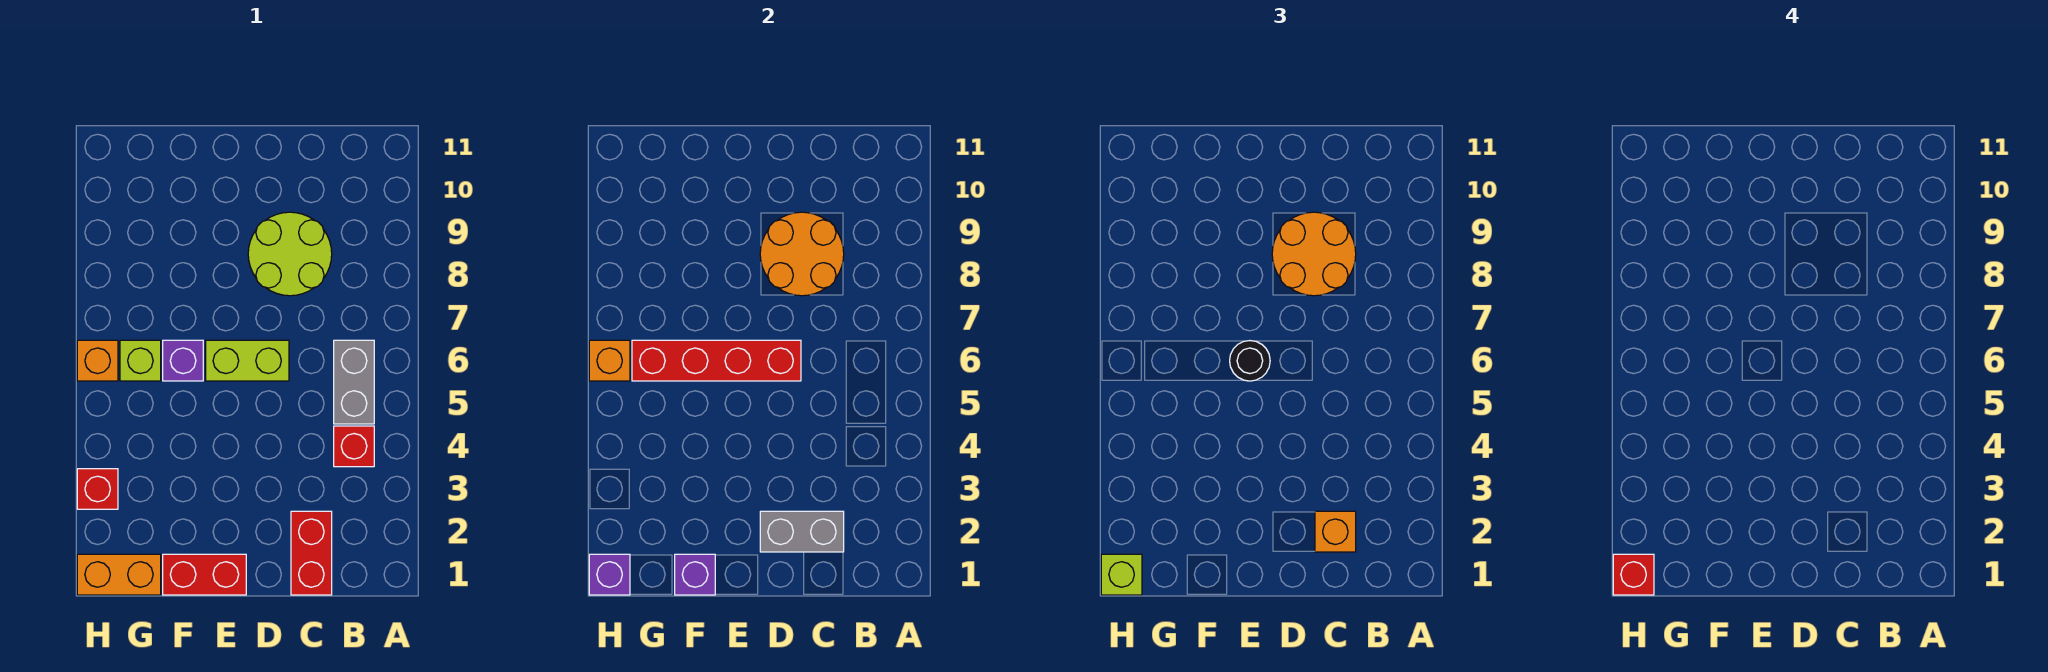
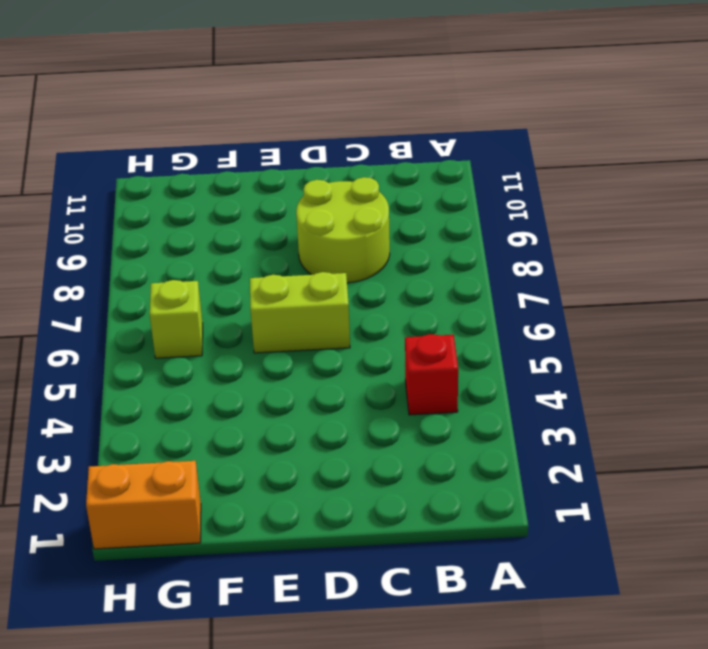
none -> grey 1x2 brick [334,340,374,424]
none -> red 1x2 brick [291,511,332,595]
none -> red 1x2 brick [163,554,246,595]

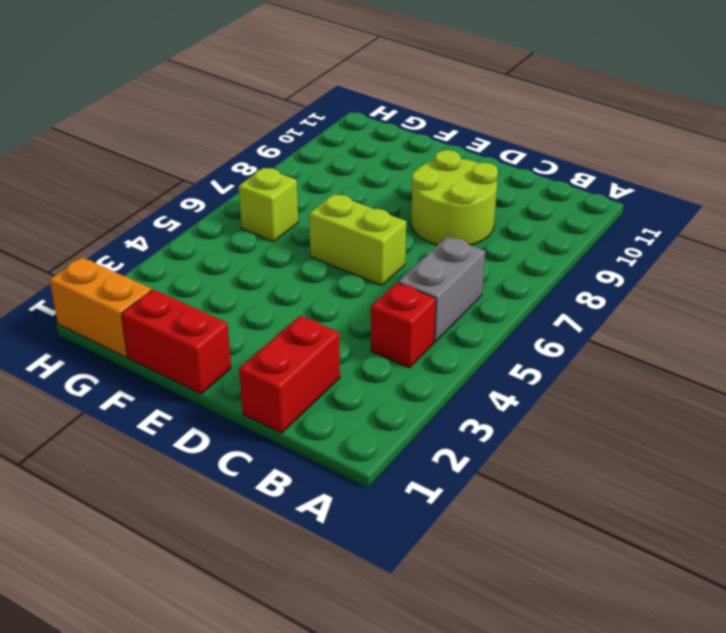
none -> purple 1x1 brick [163,340,203,381]
none -> red 1x1 brick [77,469,118,509]
none -> orange 1x1 brick [77,340,118,381]

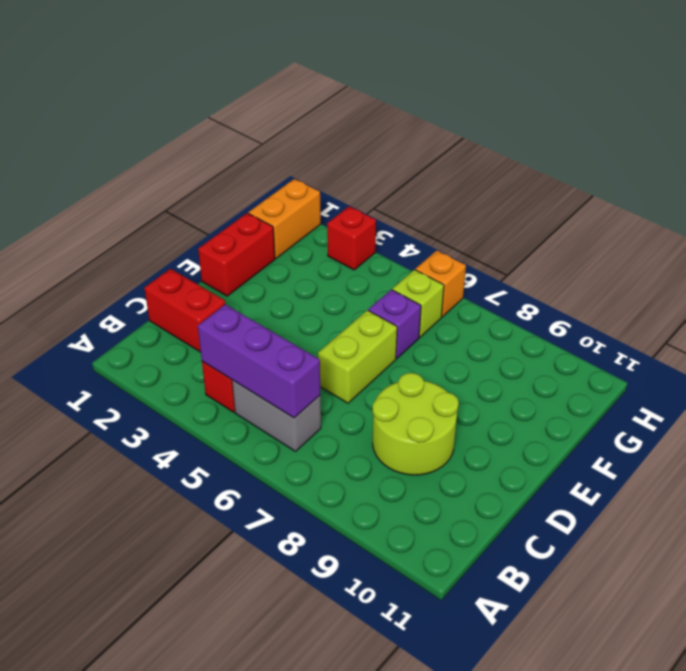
purple 1x3 brick [198,304,320,418] -> none
none -> grey 1x2 brick [760,511,844,552]
none -> orange 2x2 round brick [760,212,844,296]
none -> red 1x4 brick [632,340,801,381]

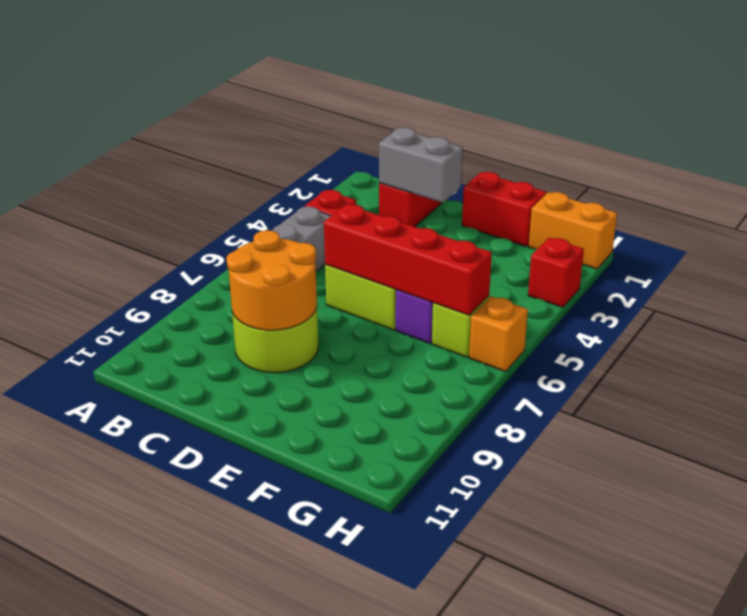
none -> purple 1x1 brick [675,554,715,595]
none -> purple 1x1 brick [589,554,630,595]
none -> orange 1x1 brick [589,340,630,381]

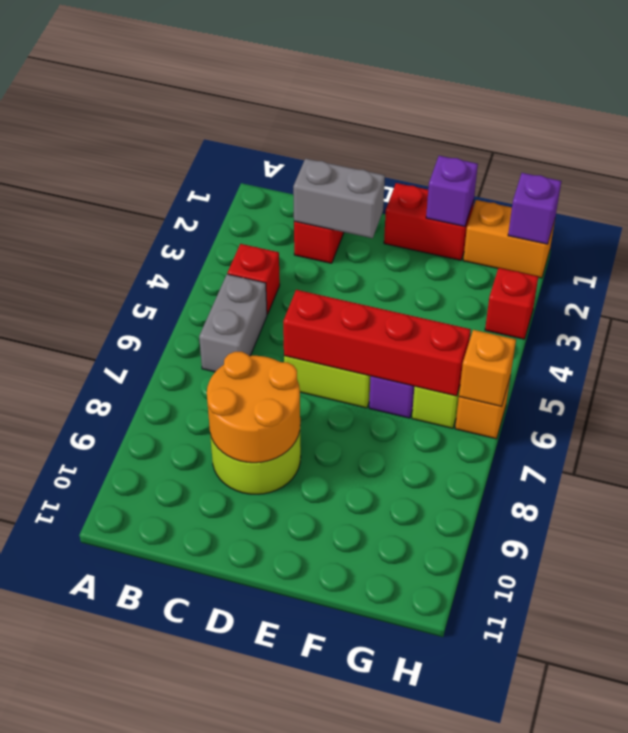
none -> orange 1x1 brick [1315,511,1356,552]
none -> orange 2x2 round brick [1272,212,1356,296]
none -> black 1x1 round brick [1230,341,1270,381]

